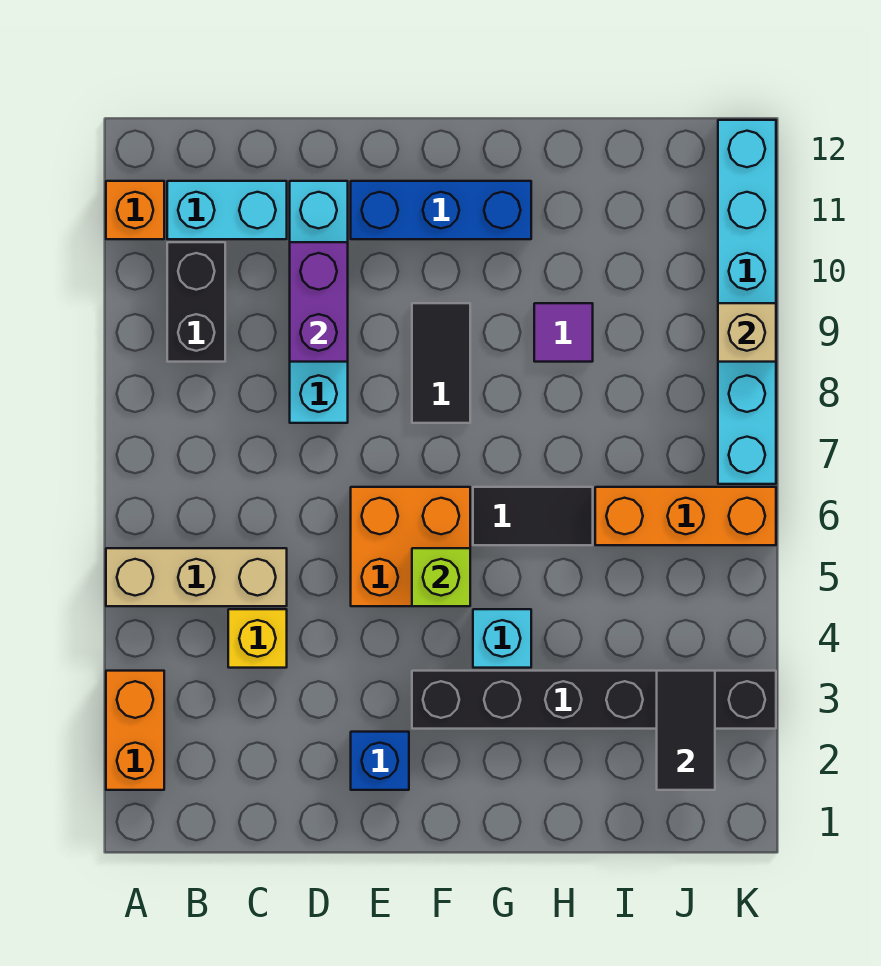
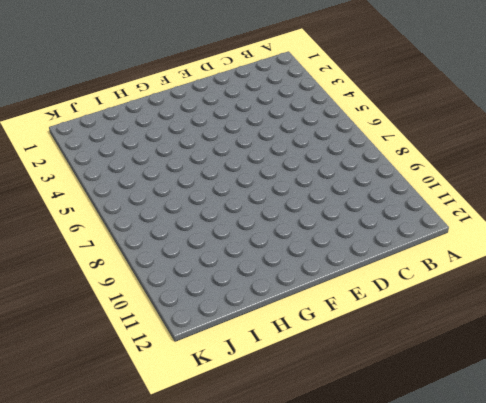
none -> orange 1x2 brick [106,671,164,790]
none -> tan 1x3 brick [106,548,287,606]
none -> orange 1x1 brick [106,181,164,239]

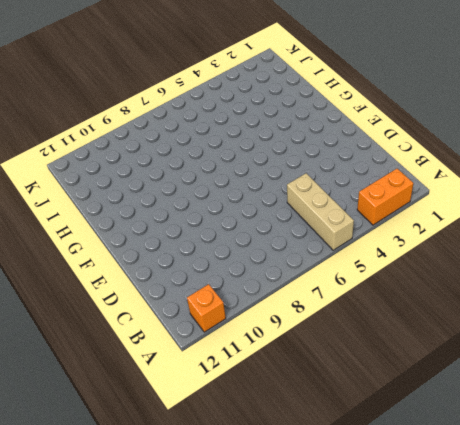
none -> black 1x2 brick [167,242,225,362]
none -> cyan 1x2 brick [167,181,287,239]
none -> yellow 1x1 brick [228,609,287,668]

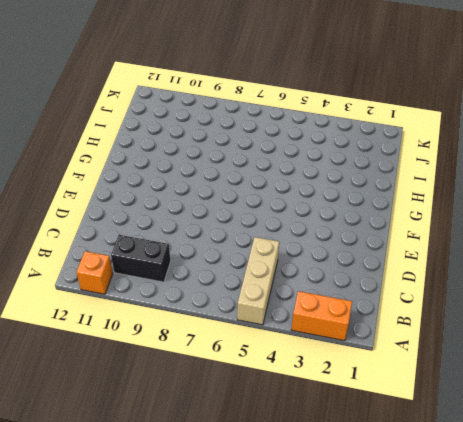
none -> cyan 1x2 brick [167,181,287,239]
none -> yellow 1x1 brick [228,609,287,668]
none -> cyan 1x4 brick [290,181,348,423]

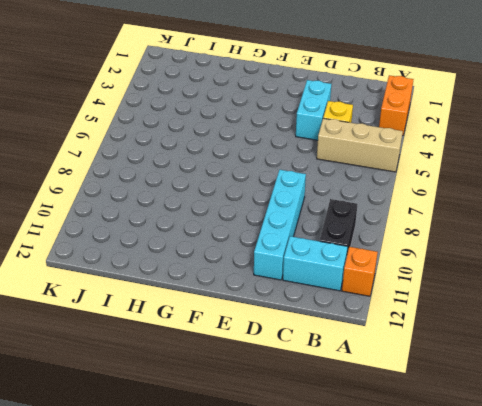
cyan 1x2 brick [296,80,331,140] -> none
none -> blue 1x1 brick [351,732,409,790]
none -> orange 2x2 brick [351,487,470,606]
none -> blue 1x3 brick [351,181,531,239]

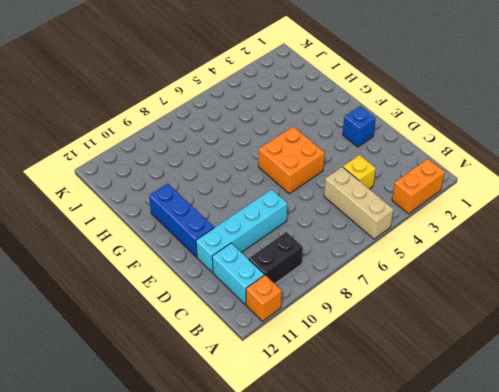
none -> black 1x6 brick [412,671,776,729]
none -> black 1x2 tile [412,303,470,423]
none -> cyan 1x1 brick [473,609,531,668]

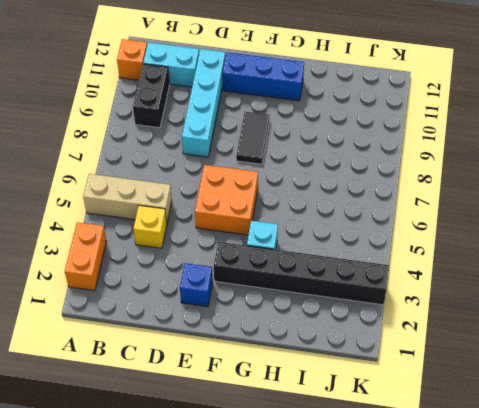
none -> black 1x2 tile [473,487,593,545]
none -> purple 1x1 tile [534,303,593,362]
none -> orange 1x3 brick [595,487,776,545]

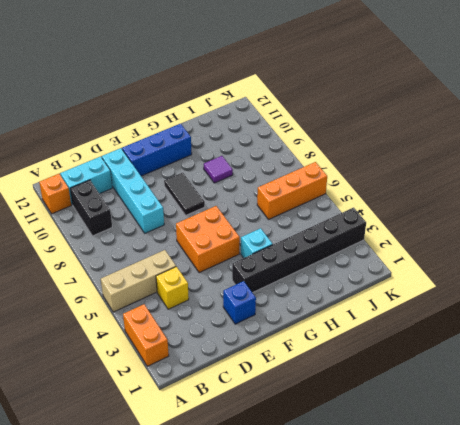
none -> black 1x2 tile [473,487,593,545]
none -> cyan 1x6 brick [718,120,776,484]
none -> purple 1x2 brick [290,242,348,362]

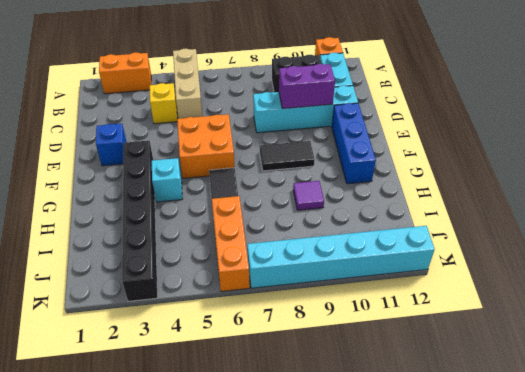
none -> lime 1x1 brick [412,548,470,606]
none -> black 1x2 tile [657,671,715,790]
none -> tan 1x1 brick [718,303,776,362]

